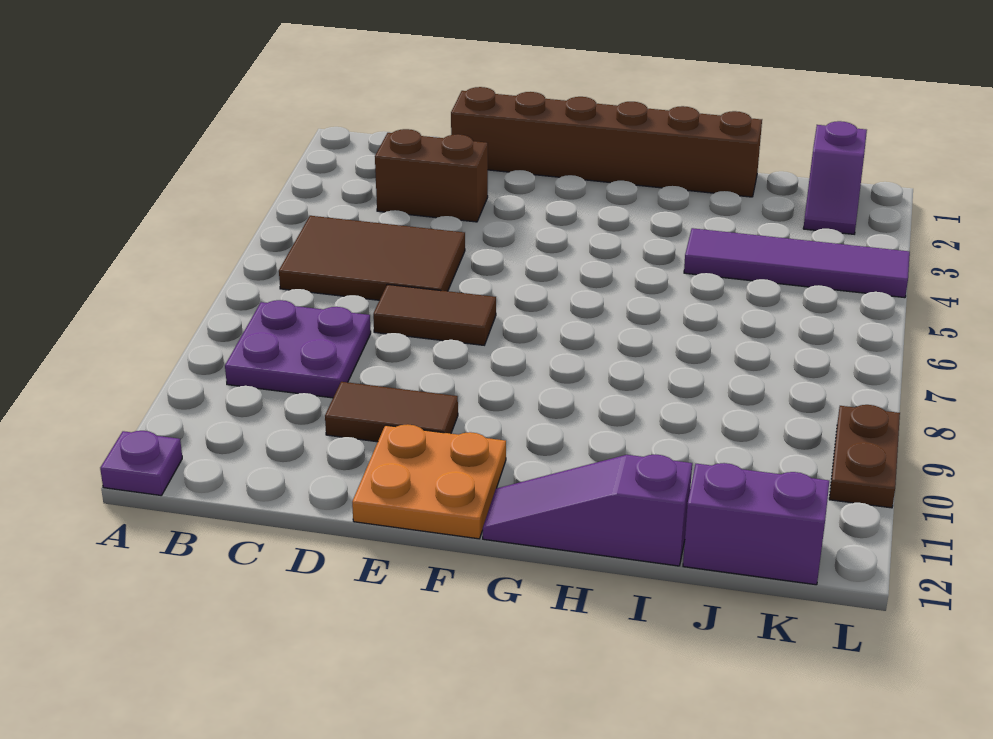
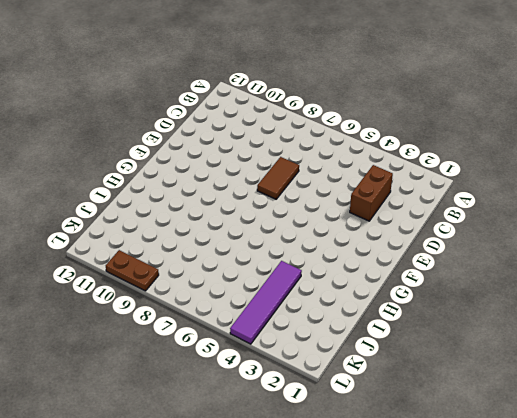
none -> purple 1x1 plate [100,431,182,496]
none -> brown 2x3 tile [279,216,465,300]
none -> purple 2x2 plate [225,300,371,398]

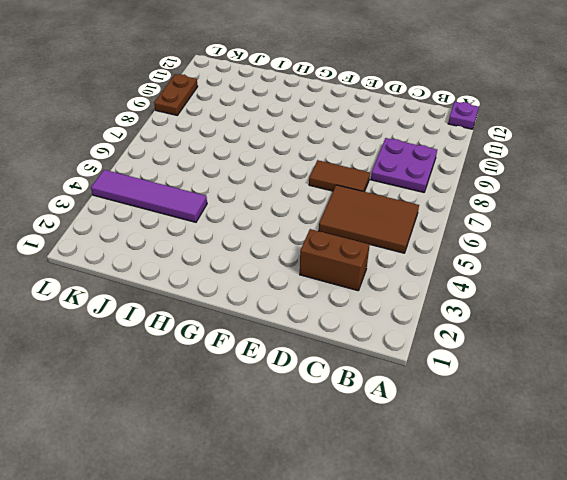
none -> brown 1x6 brick [451,87,762,197]
none -> brown 1x2 tile [325,382,458,442]
none -> orange 2x2 plate [352,424,506,539]

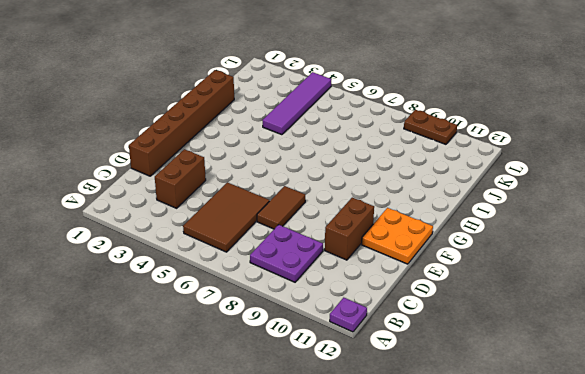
brown 1x2 brick [325,198,374,260] -> brown 1x2 tile [325,382,458,442]
none -> purple 1x3 slope [483,454,692,566]
none -> purple 1x2 brick [683,463,829,585]
none -> purple 1x2 slope [803,121,867,234]

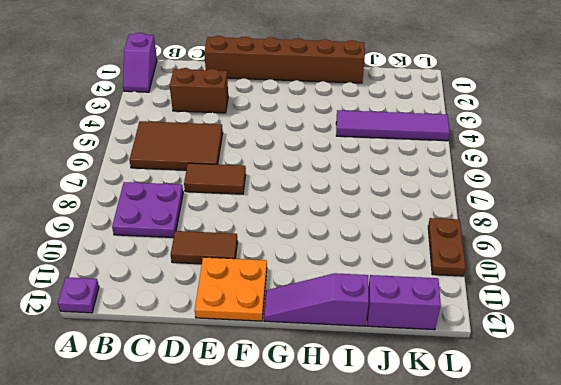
purple 1x2 slope [123,33,157,92] -> purple 1x2 slope moved to [803,121,867,234]

